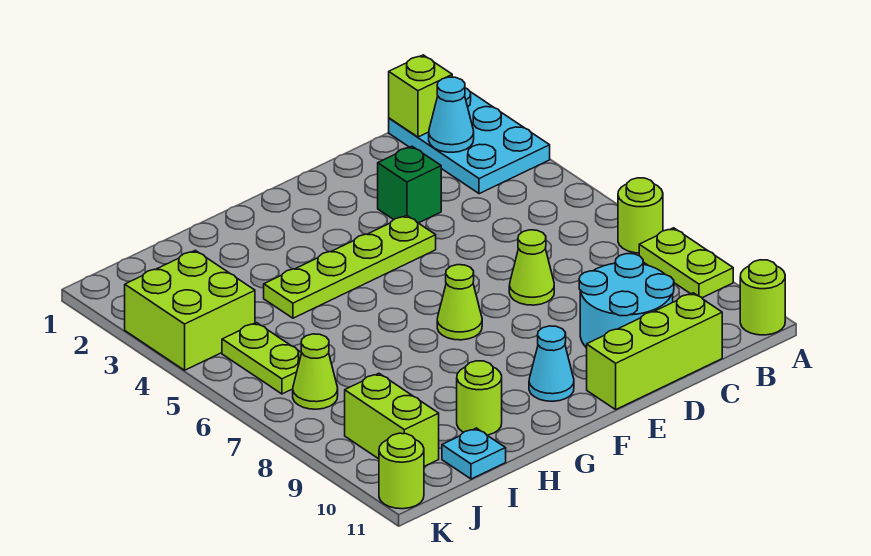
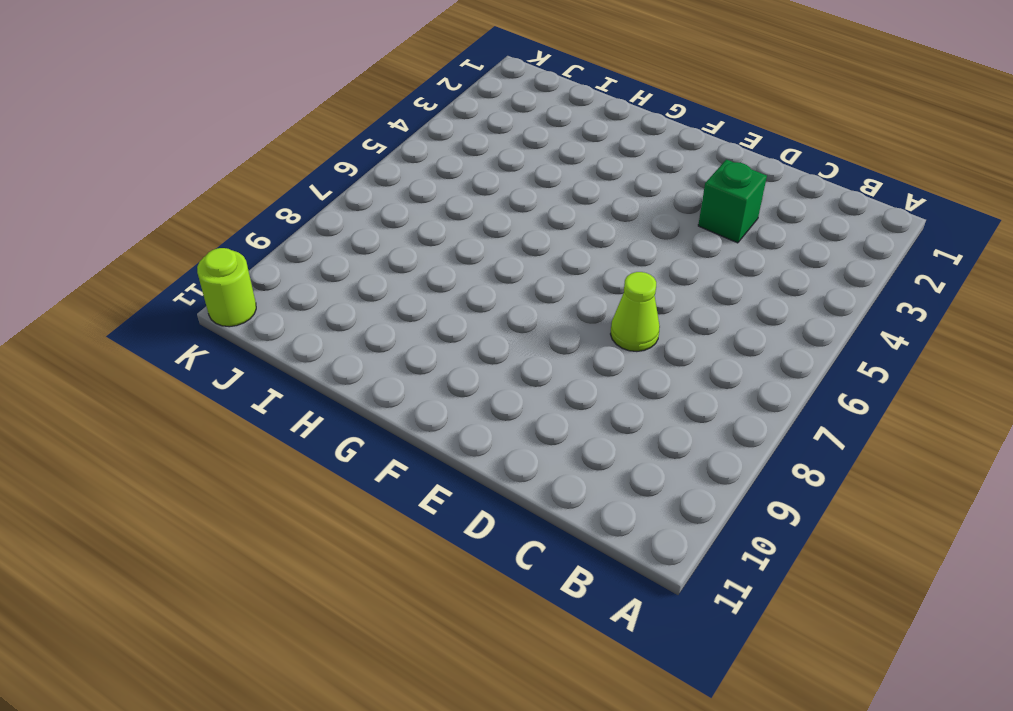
none -> cyan 2x3 plate [389,88,550,194]
none -> lime 1x1 round brick [618,178,663,253]
none -> lime 1x2 plate [639,228,733,298]

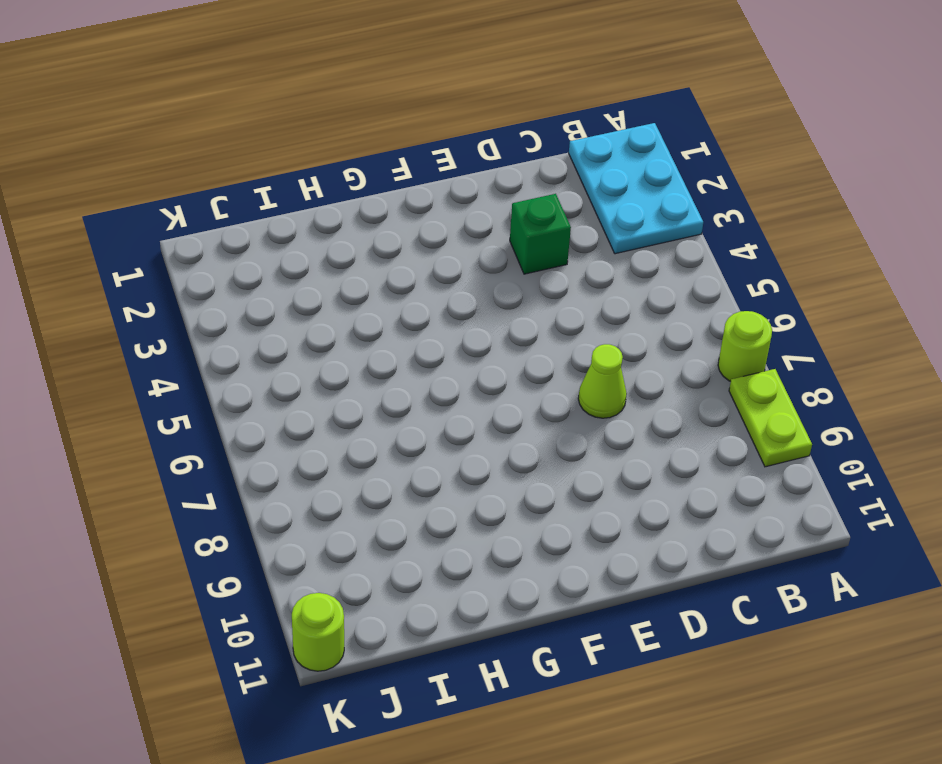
none -> lime 1x1 round brick [740,260,785,335]
none -> cyan 2x2 round brick [579,254,674,348]
none -> lime 1x3 brick [587,293,722,409]

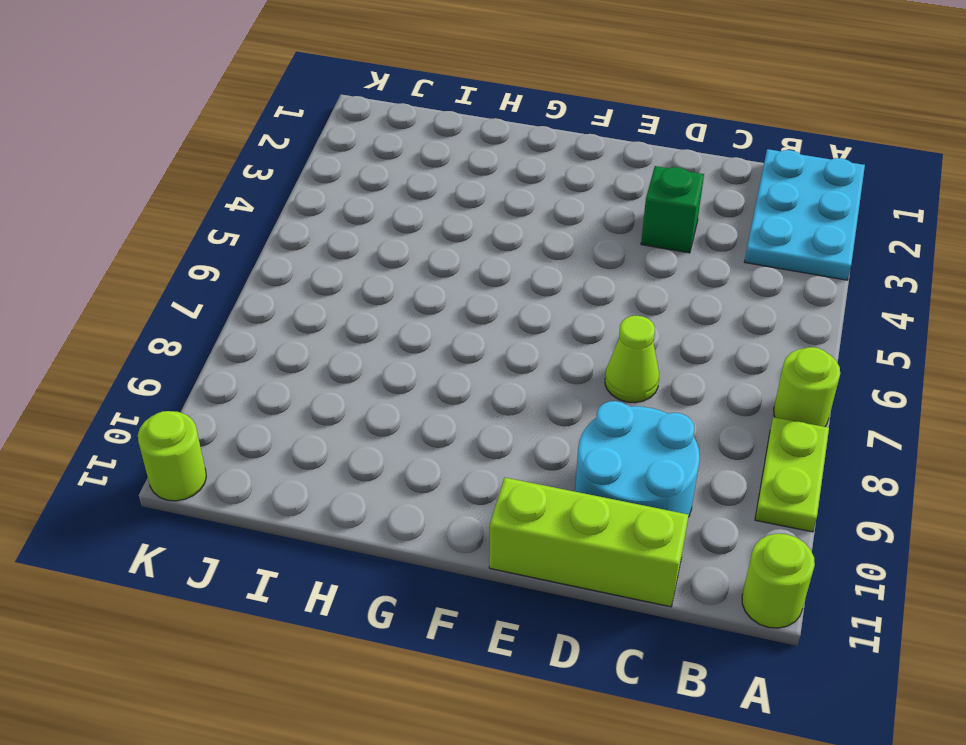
none -> lime 1x4 plate [264,215,436,318]
none -> lime 1x1 cone [437,265,482,340]
none -> cyan 1x1 cone [529,326,574,401]

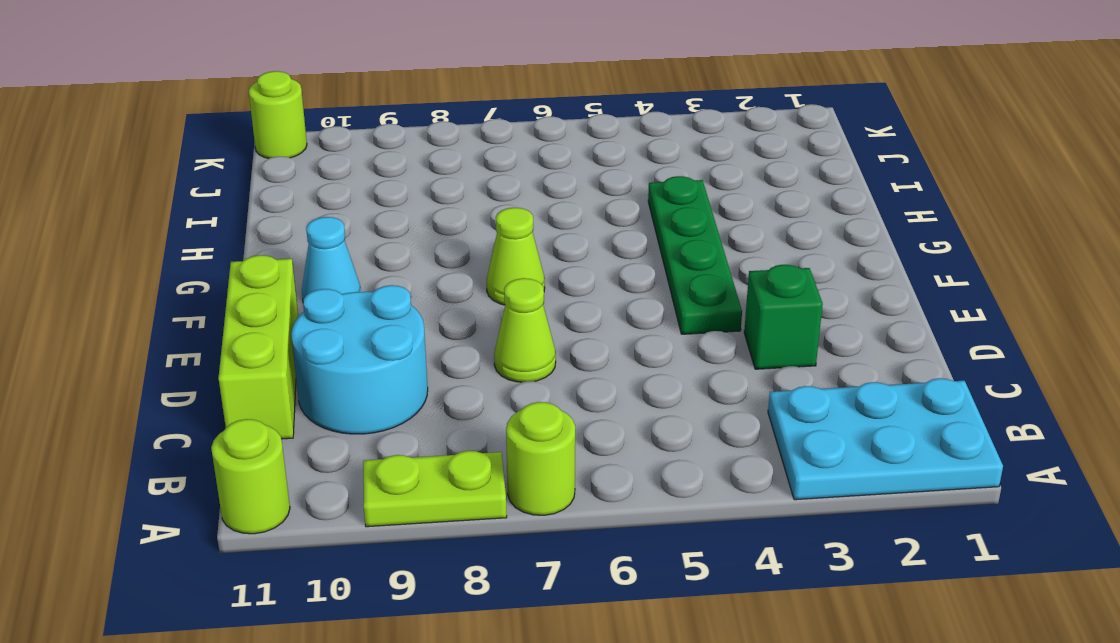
green 1x4 plate [648,176,742,334] -> lime 1x4 plate [264,215,436,318]
none -> lime 1x1 round brick [457,361,502,435]
none -> cyan 1x1 plate [442,428,506,479]
none -> lime 2x2 brick [125,250,255,370]

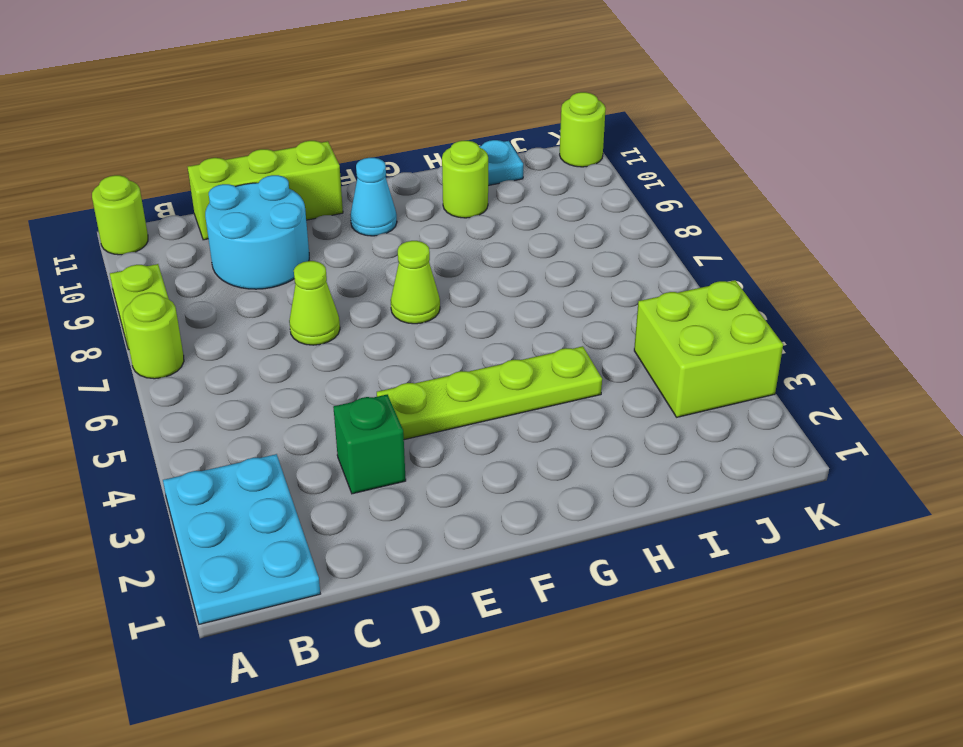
none -> lime 1x2 plate [222,323,301,394]
none -> lime 1x1 cone [293,334,338,409]
none -> lime 1x2 brick [345,373,439,466]

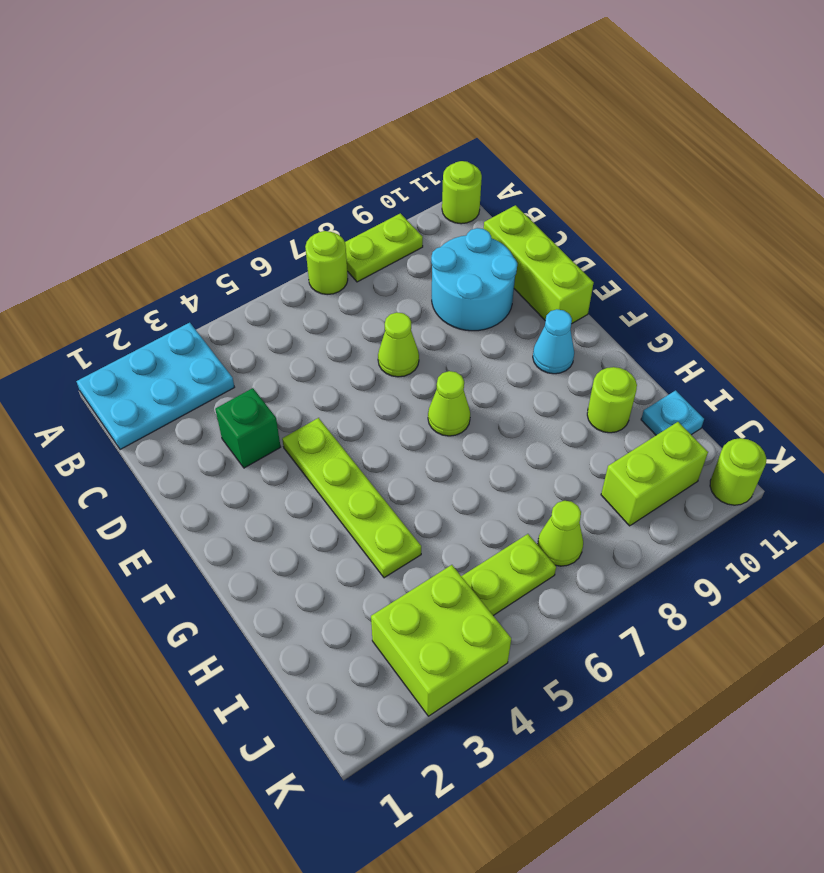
none -> lime 1x1 brick [389,55,452,137]
none -> cyan 1x1 cone [429,77,474,152]

